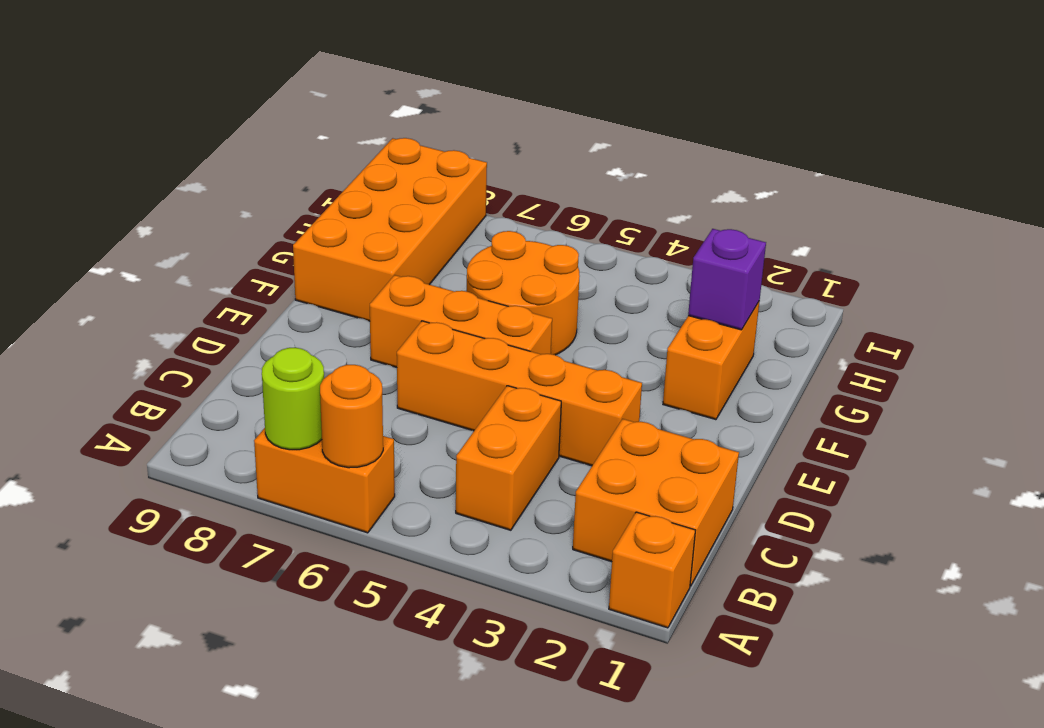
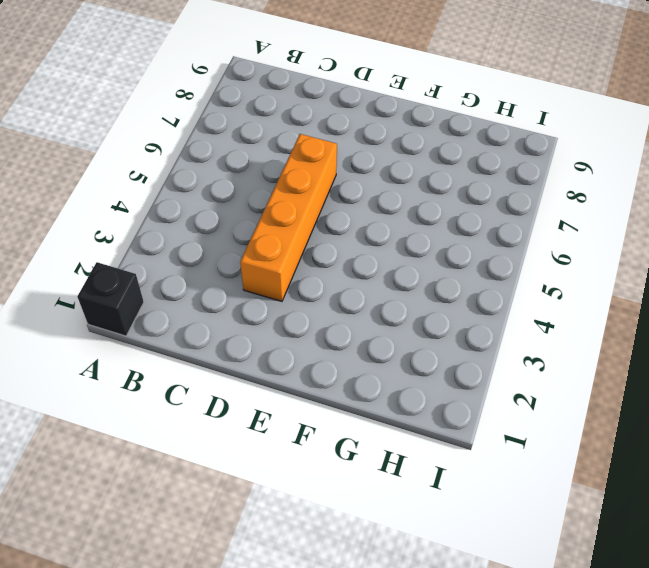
black 1x1 brick [77,262,144,336] -> orange 1x1 brick [609,512,695,628]
none -> orange 1x2 brick [254,428,395,533]
none -> orange 2x2 brick [573,419,739,586]
none -> orange 1x2 brick [456,386,561,530]

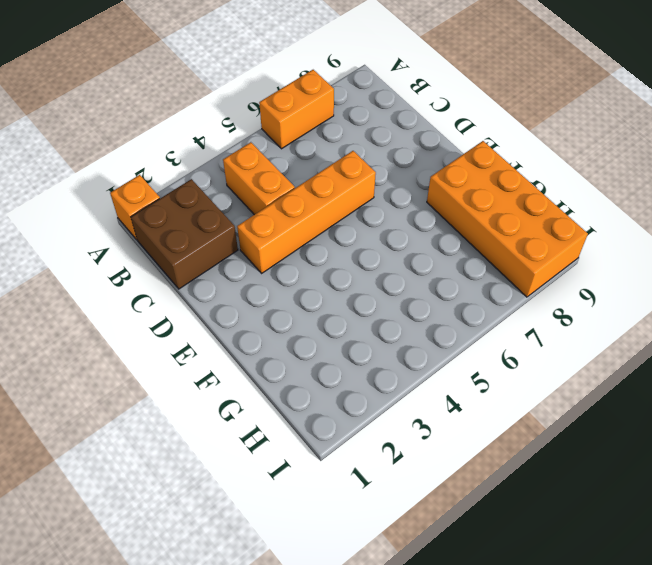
brown 2x2 brick [131,179,238,289] -> orange 2x2 brick [573,419,739,586]
none -> orange 1x3 brick [370,275,552,368]
none -> orange 1x2 brick [663,302,759,420]
none -> orange 2x2 round brick [467,231,580,355]

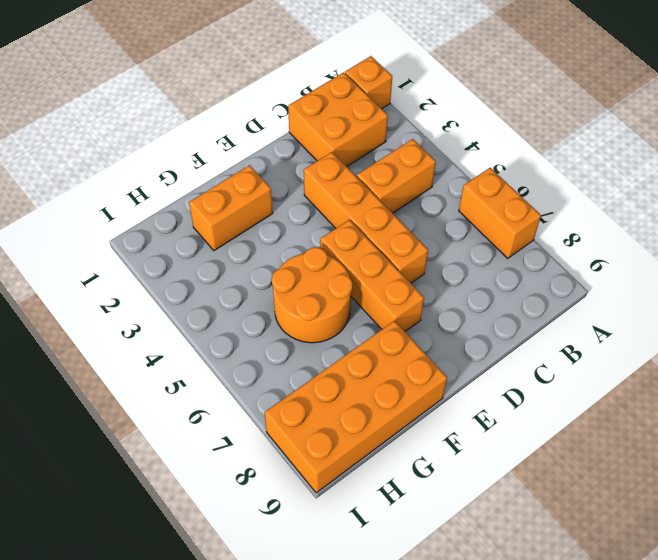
none -> orange 1x1 round brick [320,365,383,468]
none -> lime 1x1 round brick [262,348,324,450]
none -> purple 1x1 brick [688,229,766,330]

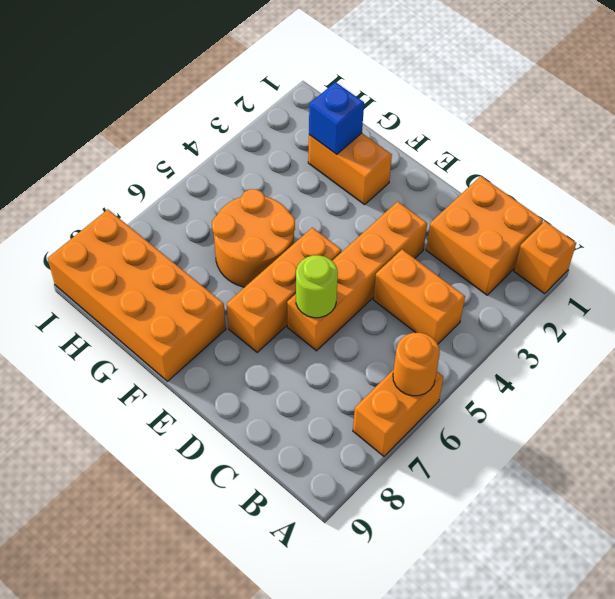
lime 1x1 round brick [296,255,338,318] -> lime 1x1 round brick moved to [262,348,324,450]
blue 1x1 brick [309,82,364,154] -> purple 1x1 brick [688,229,766,330]

